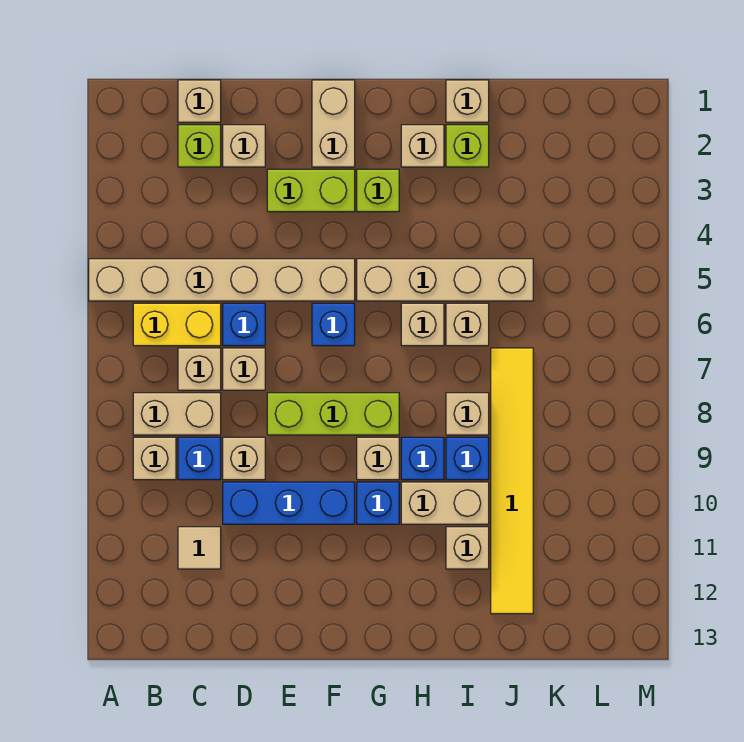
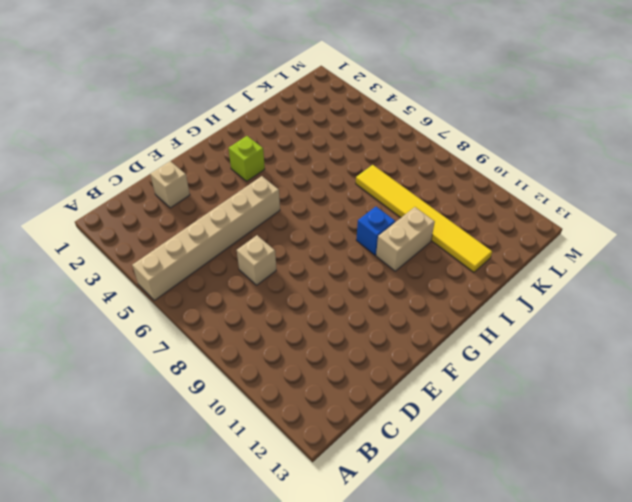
none -> yellow 1x2 brick [133,303,221,346]
none -> tan 1x2 brick [133,393,221,435]
none -> tan 1x1 brick [133,437,176,480]
none -> tan 1x1 brick [178,80,221,122]

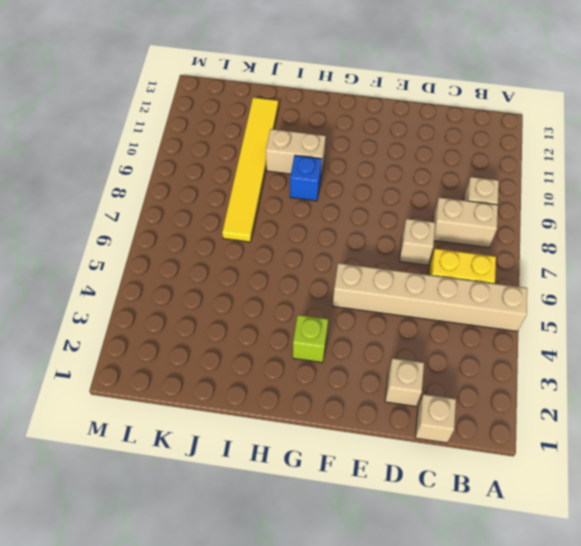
none -> lime 1x1 brick [178,125,221,167]
none -> tan 1x1 brick [178,348,221,390]
none -> blue 1x1 brick [178,437,221,480]
none -> tan 1x1 tile [178,527,221,569]

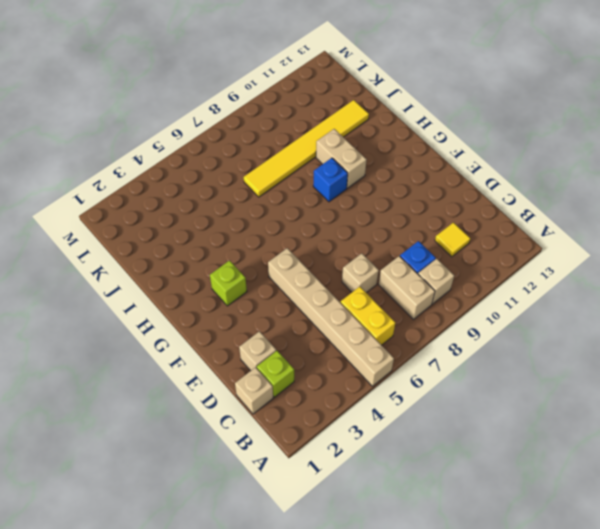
yellow 1x1 tile [435,222,470,257] -> tan 1x1 tile [178,527,221,569]
none -> tan 1x1 brick [178,348,221,390]
none -> blue 1x1 brick [223,303,265,346]
none -> tan 1x1 brick [223,437,265,480]
none -> blue 1x3 brick [223,482,355,524]

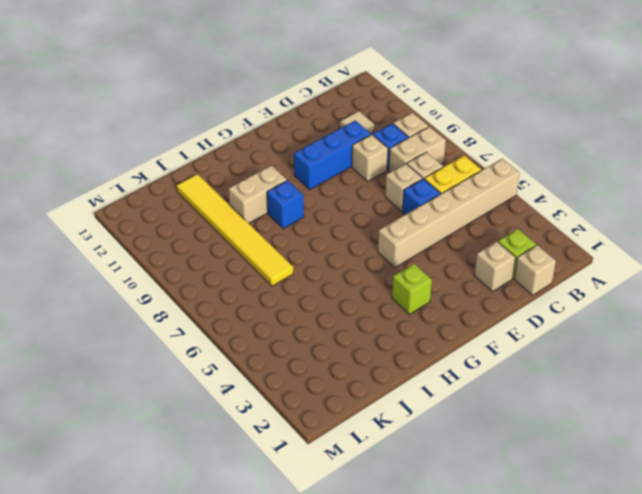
none -> lime 1x2 brick [267,169,355,212]
none -> lime 1x3 brick [267,393,399,435]
none -> tan 1x2 brick [312,80,355,167]
none -> blue 1x1 brick [312,303,355,346]

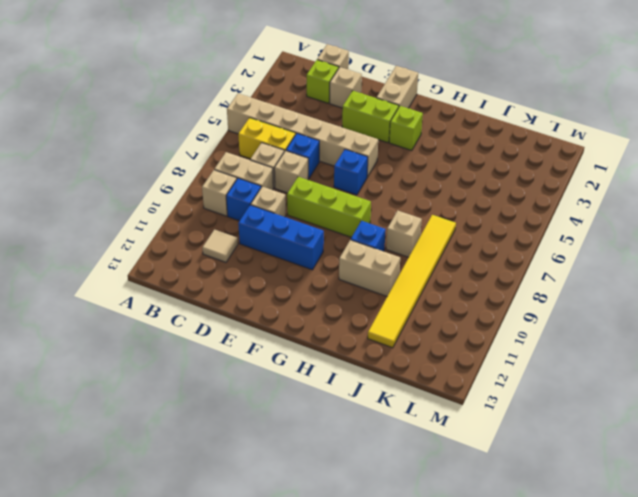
none -> tan 1x4 brick [357,259,533,301]
none -> tan 1x1 brick [357,437,399,480]
none -> blue 1x1 brick [357,482,399,524]
none -> tan 1x1 brick [401,125,444,167]

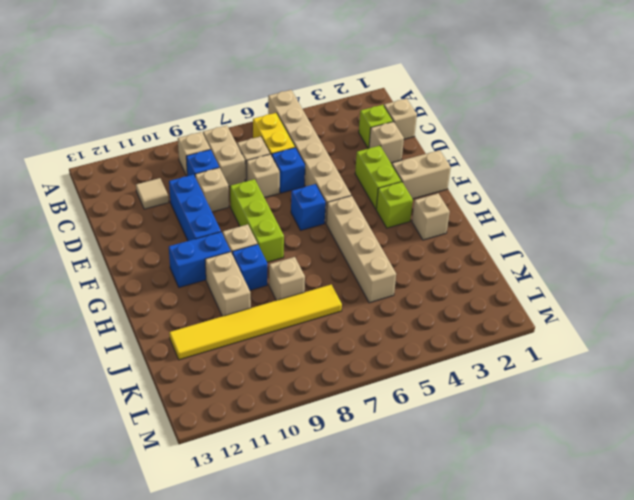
blue 1x2 brick [169,232,231,287] -> blue 1x1 brick [357,482,399,524]
none -> tan 1x1 brick [401,303,444,346]
none -> tan 1x1 brick [446,80,489,122]
none -> lime 1x1 brick [446,125,489,167]
none -> tan 1x1 brick [446,303,489,346]

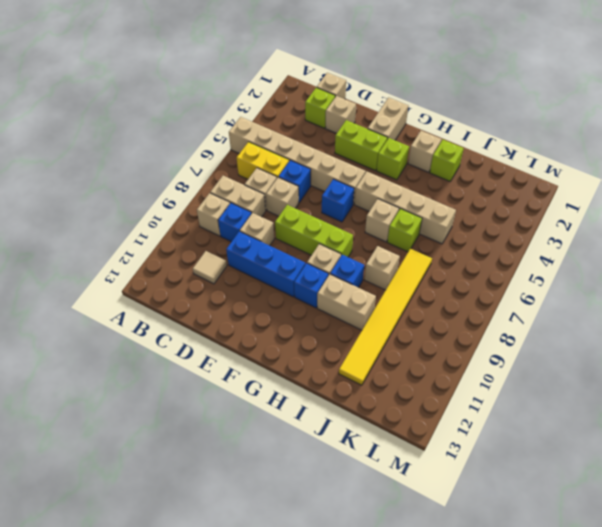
lime 1x1 brick [387,209,422,252] -> tan 1x1 brick [446,303,489,346]
none -> tan 1x1 brick [446,80,489,122]
none -> blue 1x1 brick [446,437,489,480]
none -> tan 1x1 brick [446,527,489,569]

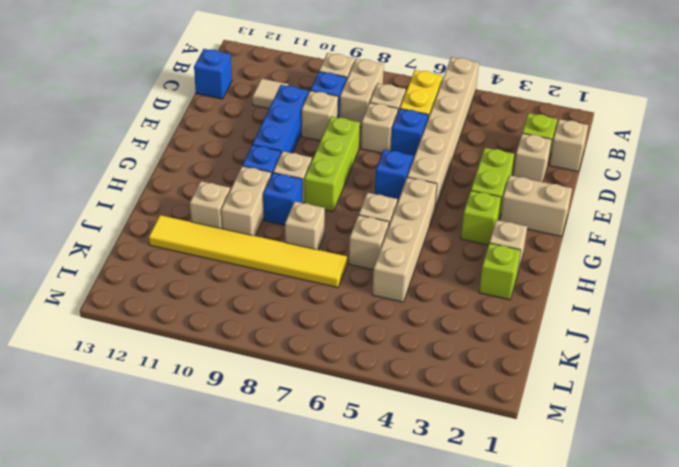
blue 1x1 brick [194,49,232,99] -> blue 1x1 brick moved to [446,437,489,480]
none -> tan 1x1 brick [446,80,489,122]

